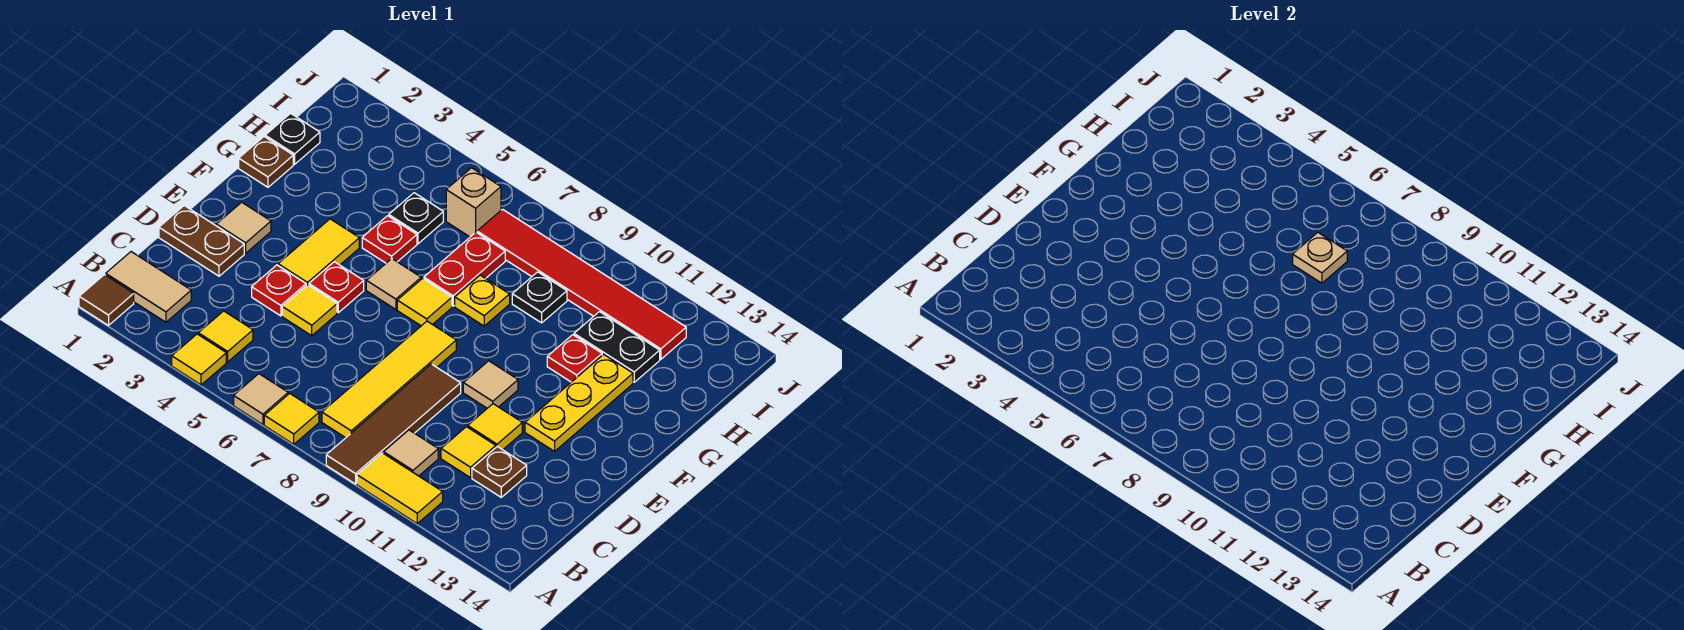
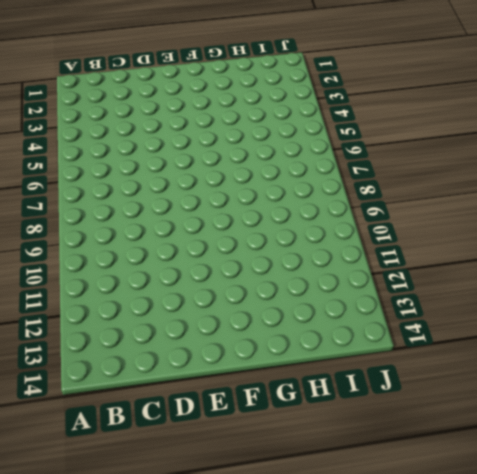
none -> brown 1x1 tile [79,275,134,325]
none -> yellow 1x1 tile [172,334,226,385]
none -> tan 1x1 tile [234,374,288,425]
none -> yellow 1x1 tile [264,394,319,444]

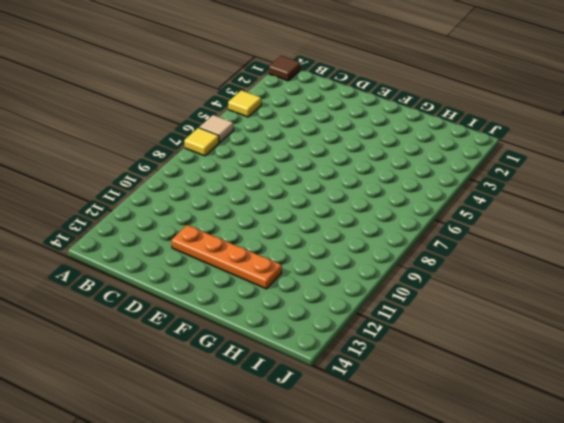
orange 1x4 plate [171,225,282,289] -> yellow 1x3 plate [525,354,633,451]
none -> brown 1x4 tile [326,364,461,484]
none -> yellow 1x2 tile [357,453,443,523]
none -> tan 1x2 tile [106,252,191,322]
none -> yellow 1x1 tile [198,311,253,362]

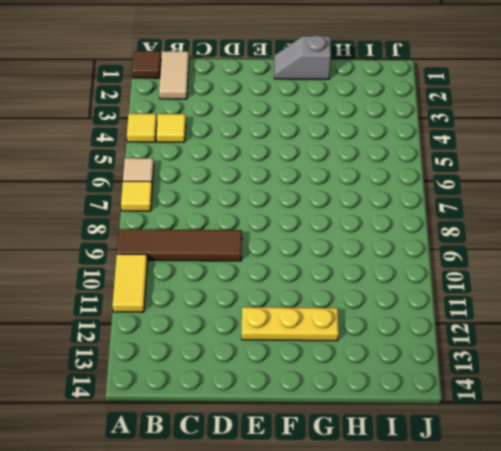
grey 1x2 slope [274,35,331,79] -> brown 1x1 plate [239,137,293,187]
none -> yellow 1x4 tile [322,321,456,438]
none -> tan 1x1 tile [384,430,438,476]
none -> yellow 1x1 tile [441,427,496,478]
none -> brown 1x1 plate [472,446,527,497]

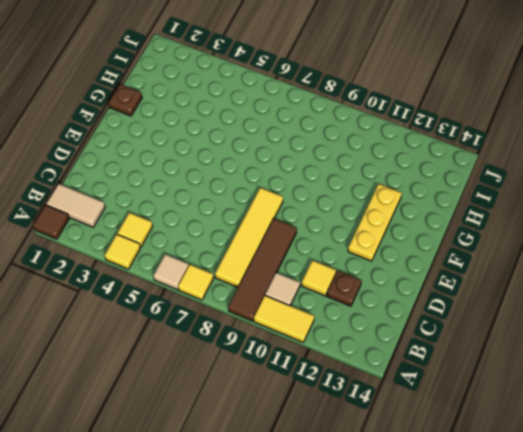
none -> brown 1x2 plate [159,206,244,276]
none -> red 1x1 plate [252,265,306,316]
none -> yellow 1x1 tile [282,285,337,336]
none -> yellow 1x1 tile [468,404,522,450]

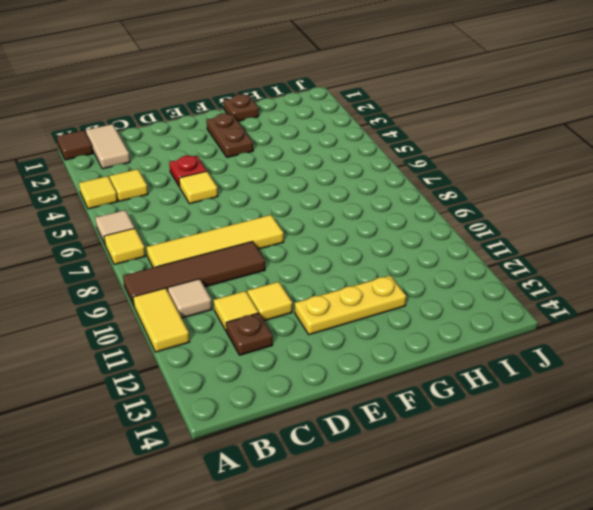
brown 1x2 plate [207,113,253,157] -> brown 1x2 plate moved to [159,206,244,276]
none -> tan 1x1 tile [216,202,271,253]
none -> yellow 1x2 tile [278,219,359,286]
none -> red 1x1 plate [309,262,364,313]
none -> tan 1x1 tile [463,361,518,408]

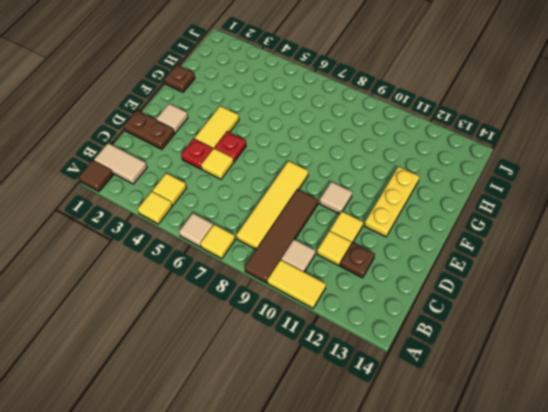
none -> tan 1x1 tile [366,259,421,309]
none -> yellow 1x1 tile [397,278,452,326]
none -> red 1x1 plate [362,216,417,263]
none -> red 1x2 plate [424,232,505,306]

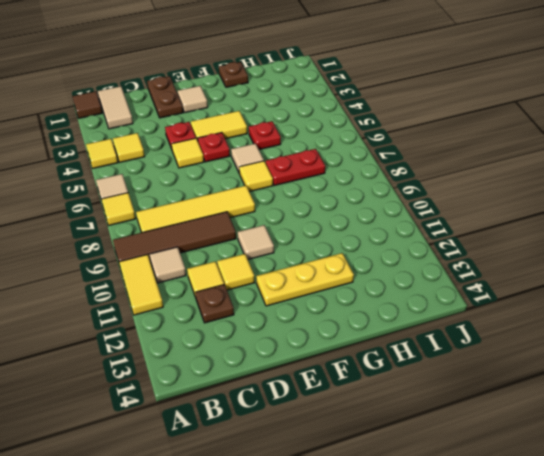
none -> yellow 1x1 plate [455,275,510,326]
none -> red 1x1 plate [547,335,602,382]
none -> black 1x1 plate [265,113,320,164]
none -> black 1x1 plate [389,193,443,244]

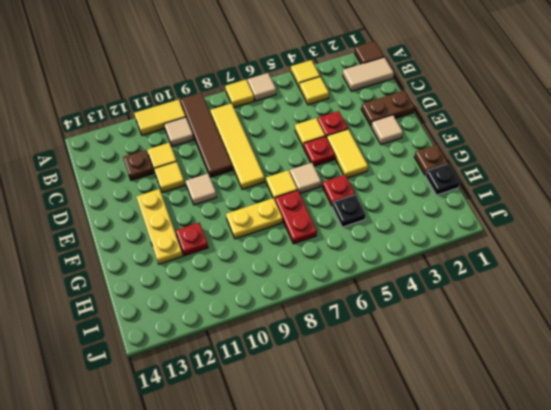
yellow 1x2 plate [226,198,283,239] -> yellow 1x1 plate [455,275,510,326]
none -> black 1x1 plate [512,272,567,323]
none -> black 1x2 plate [574,312,660,382]
none -> tan 1x1 brick [446,168,501,237]
none -> red 1x6 tile [477,209,686,359]

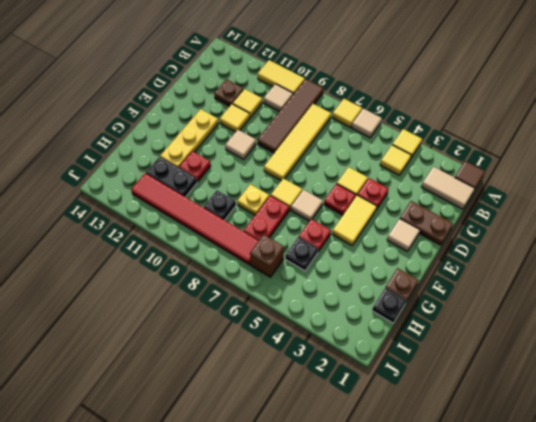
brown 1x1 brick [250,235,284,277] -> tan 1x1 brick [446,168,501,237]
none -> tan 1x1 plate [1293,232,1347,283]

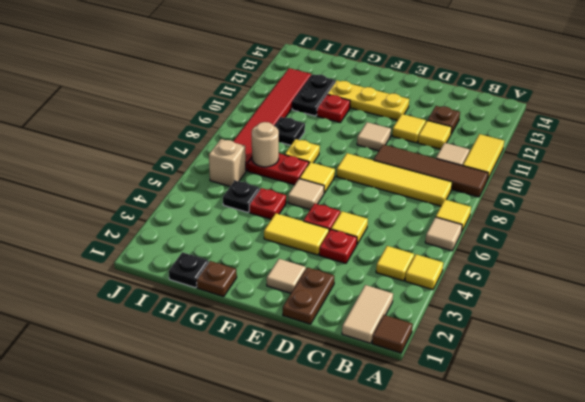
tan 1x1 round brick [252,122,279,167] -> tan 1x1 plate [1293,232,1347,283]

